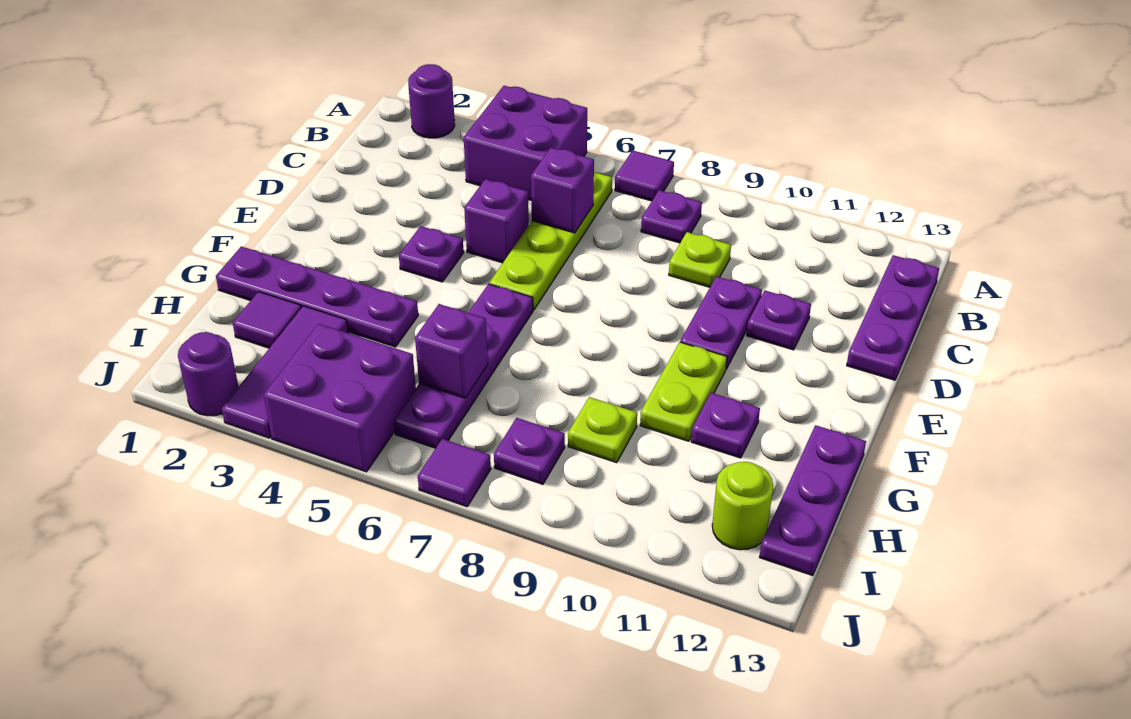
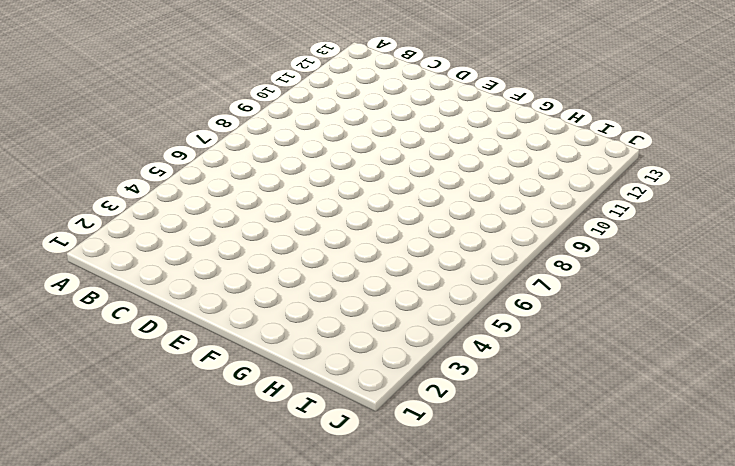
none -> purple 1x1 round brick [408,64,455,138]
none -> purple 2x2 brick [464,86,587,201]
none -> purple 1x1 tile [615,150,674,201]

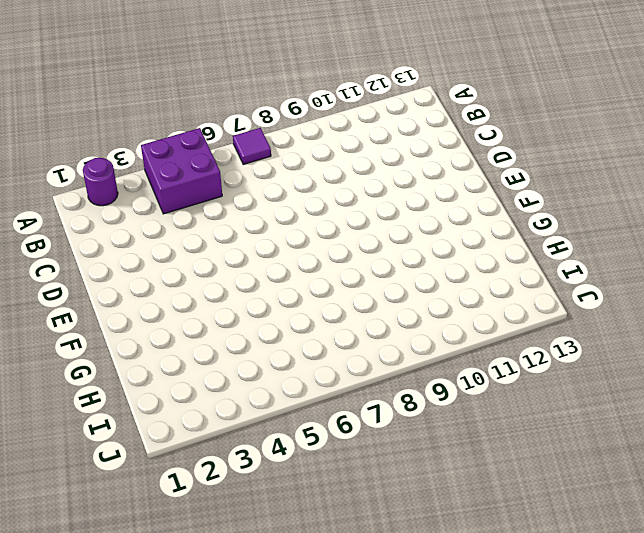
none -> lime 1x4 plate [489,172,612,310]
none -> purple 1x1 plate [641,190,702,243]
none -> purple 1x3 plate [847,255,939,380]

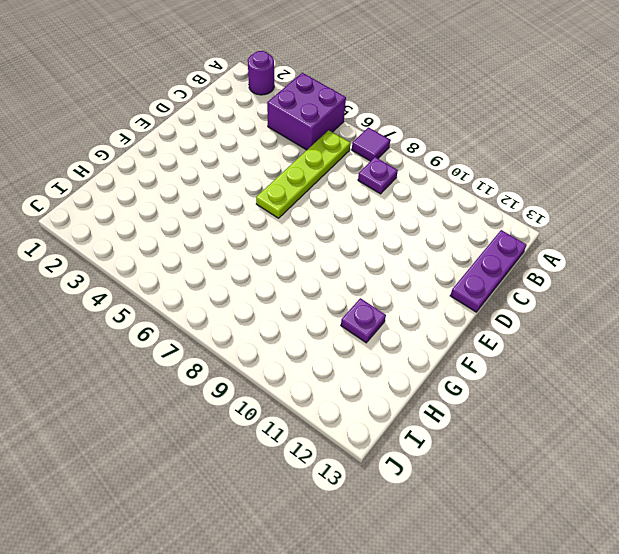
none -> lime 1x1 plate [669,232,731,287]
none -> purple 1x1 brick [464,179,529,263]
none -> purple 1x2 plate [680,276,762,369]

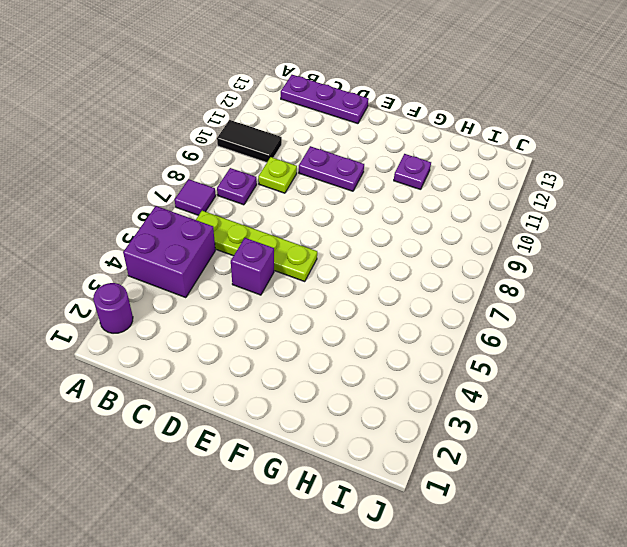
black 1x2 tile [217,120,282,162] -> none
none -> purple 1x1 plate [747,291,811,350]
none -> purple 1x1 plate [399,226,464,282]
none -> purple 1x4 plate [394,284,533,448]

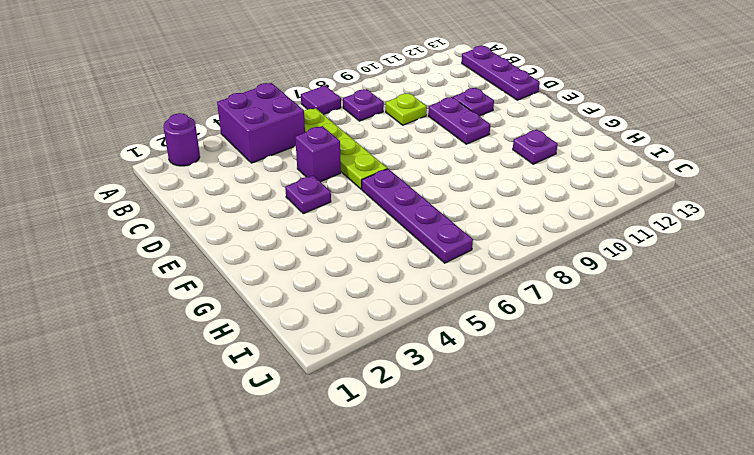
none -> lime 1x2 plate [640,342,727,441]
none -> purple 1x4 plate [216,246,418,347]
none -> purple 1x3 plate [760,425,866,576]

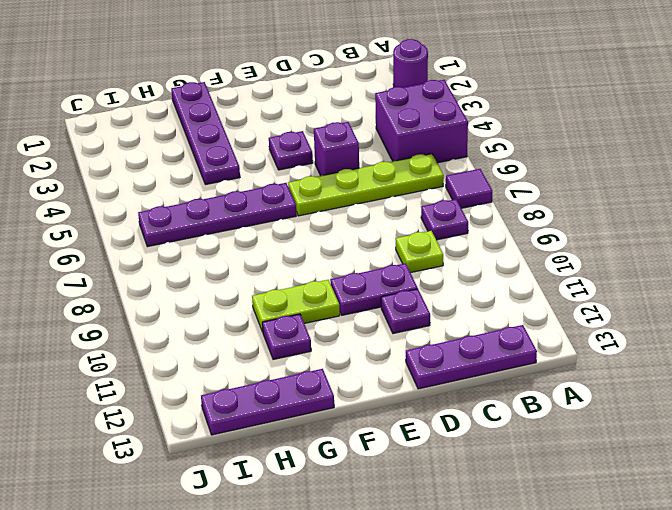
none -> purple 1x1 tile [233,292,301,348]
none -> purple 1x3 tile [222,306,348,438]
none -> lime 1x1 plate [568,397,637,463]

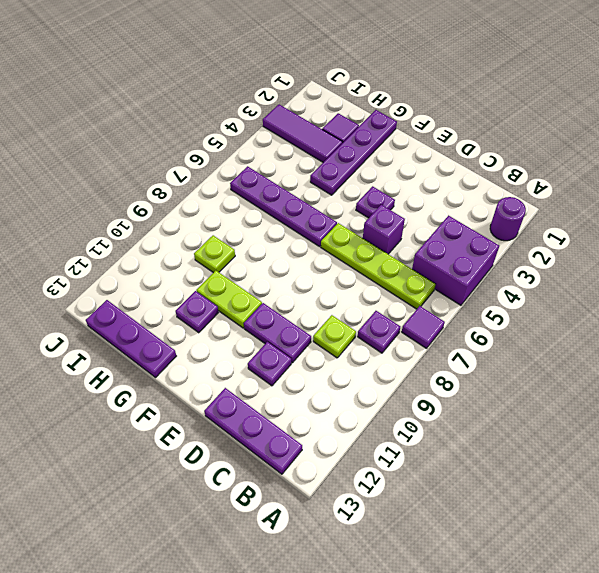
none -> purple 2x2 brick [264,324,416,472]
none -> purple 1x1 plate [494,418,565,484]
none -> lime 1x1 round brick [712,462,773,550]

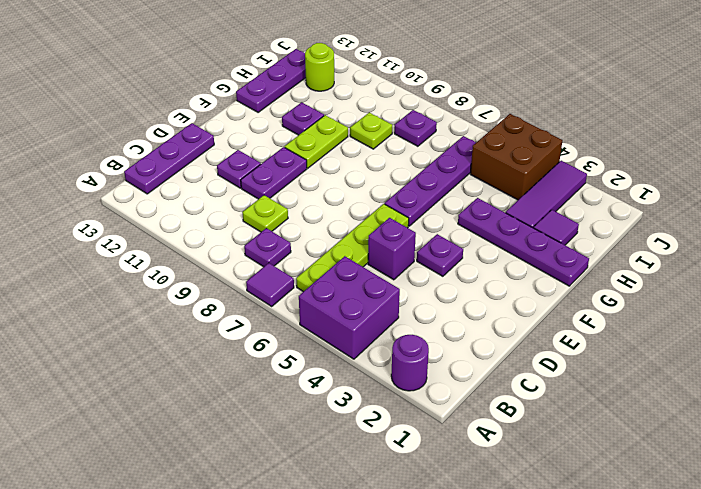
brown 2x2 brick [470,114,562,200] -> purple 2x2 brick [264,324,416,472]
none -> purple 1x1 round brick [178,332,238,416]
none -> purple 1x1 tile [418,439,491,507]
none -> purple 1x1 brick [531,148,594,233]

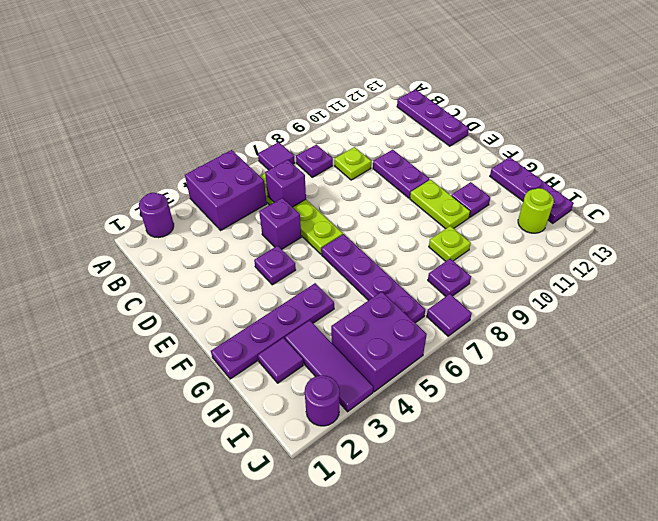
none -> purple 1x1 plate [747,291,811,350]
none -> purple 1x1 brick [415,304,488,398]

